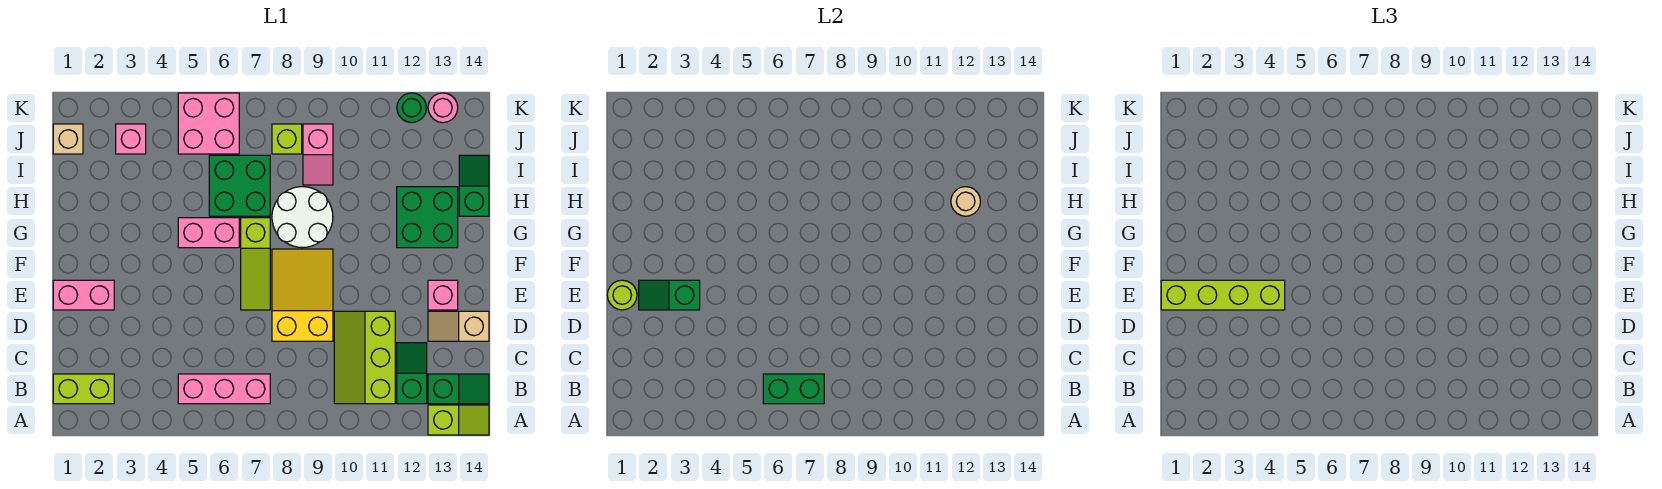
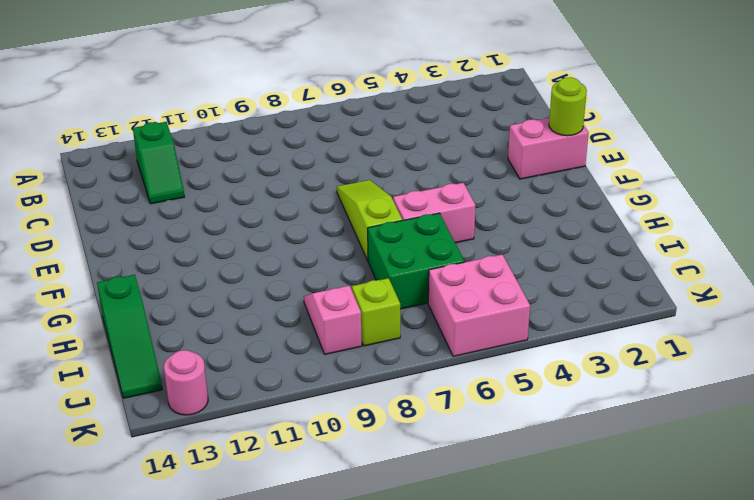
green 1x3 slope [97,275,162,398] -> green 1x2 slope [459,155,489,216]
none -> lime 1x2 slope [428,405,489,435]
none -> lime 1x2 brick [53,374,114,404]
none -> pink 1x3 brick [178,374,270,404]

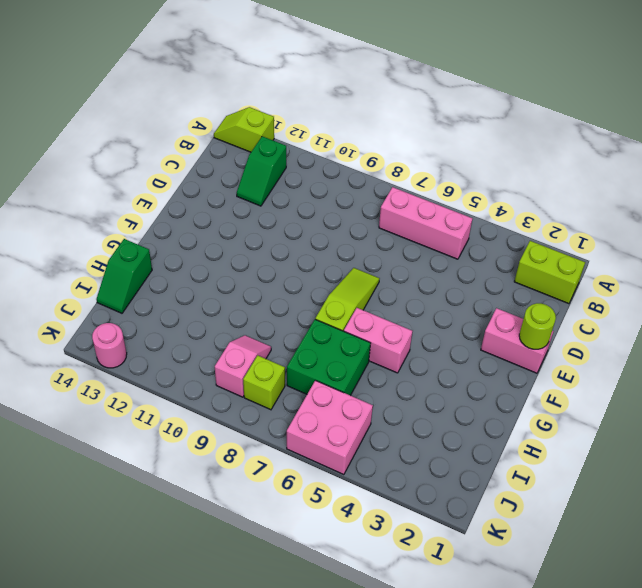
none -> lime 2x3 slope [334,311,395,404]
none -> green 1x2 slope [428,374,489,404]
none -> yellow 2x3 slope [272,249,333,341]

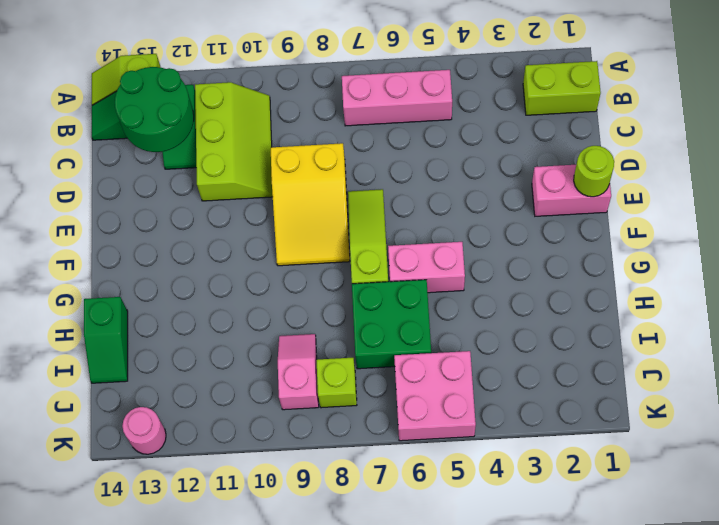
green 2x2 round brick [115,67,194,152] -> none
none -> tan 1x2 slope [428,311,489,341]
none -> pink 1x1 brick [428,280,458,310]
none -> white 2x2 round brick [272,187,333,248]

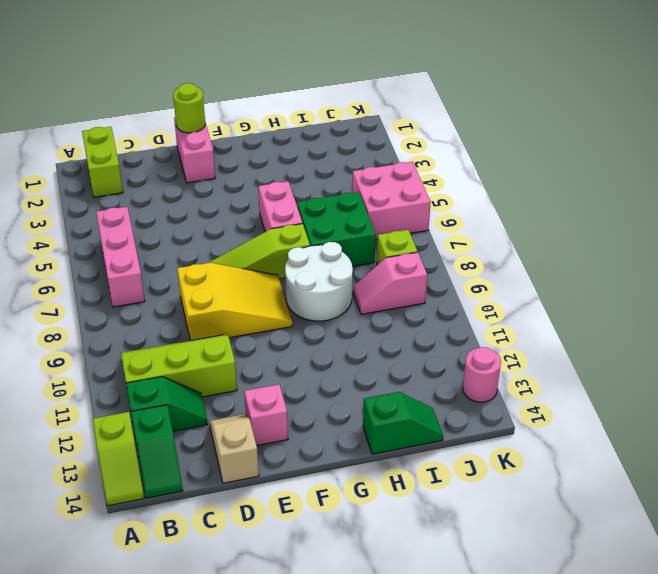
none -> green 2x2 brick [397,187,458,248]
none -> tan 1x1 brick [53,124,83,154]
none -> pink 1x1 brick [116,124,146,154]

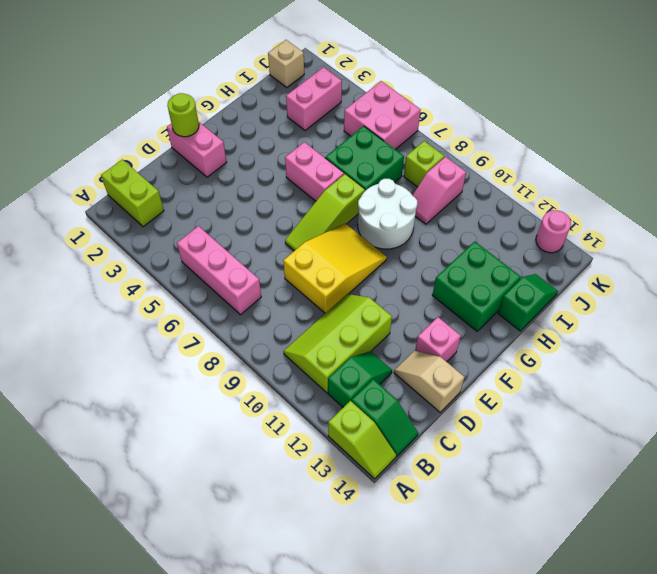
pink 1x2 brick [286,67,342,131] -> pink 1x1 brick [116,124,146,154]
none -> green 1x1 round brick [397,93,427,123]
none -> green 1x2 brick [763,374,824,404]
none -> green 1x2 slope [639,280,700,310]

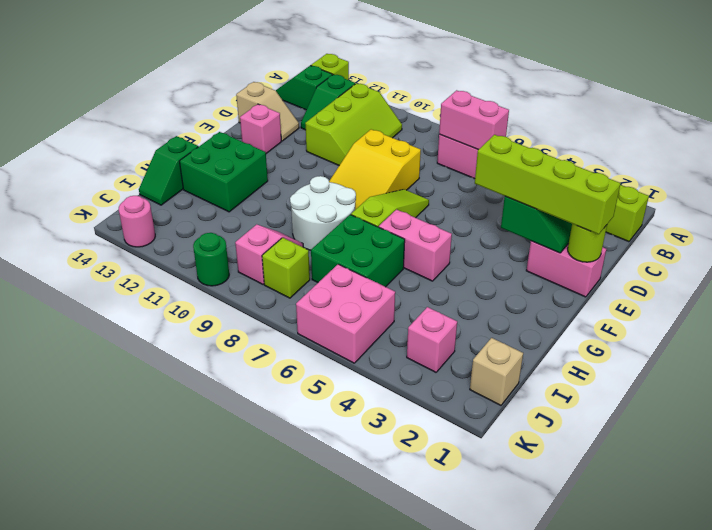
pink 1x2 brick [439,90,509,150] -> green 1x2 brick [763,374,824,404]
green 1x1 round brick [193,233,229,286] -> green 1x1 round brick moved to [397,93,427,123]
none -> tan 1x1 round brick [951,187,981,216]

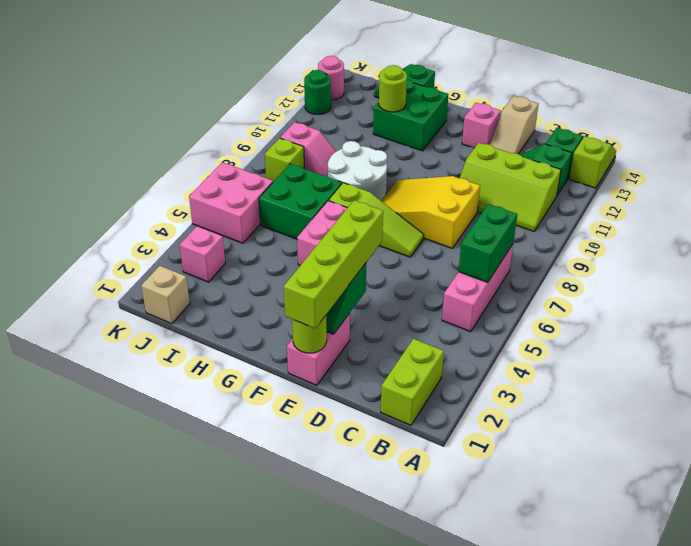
lime 1x1 round brick [379,65,407,112] -> tan 1x1 round brick [951,187,981,216]

